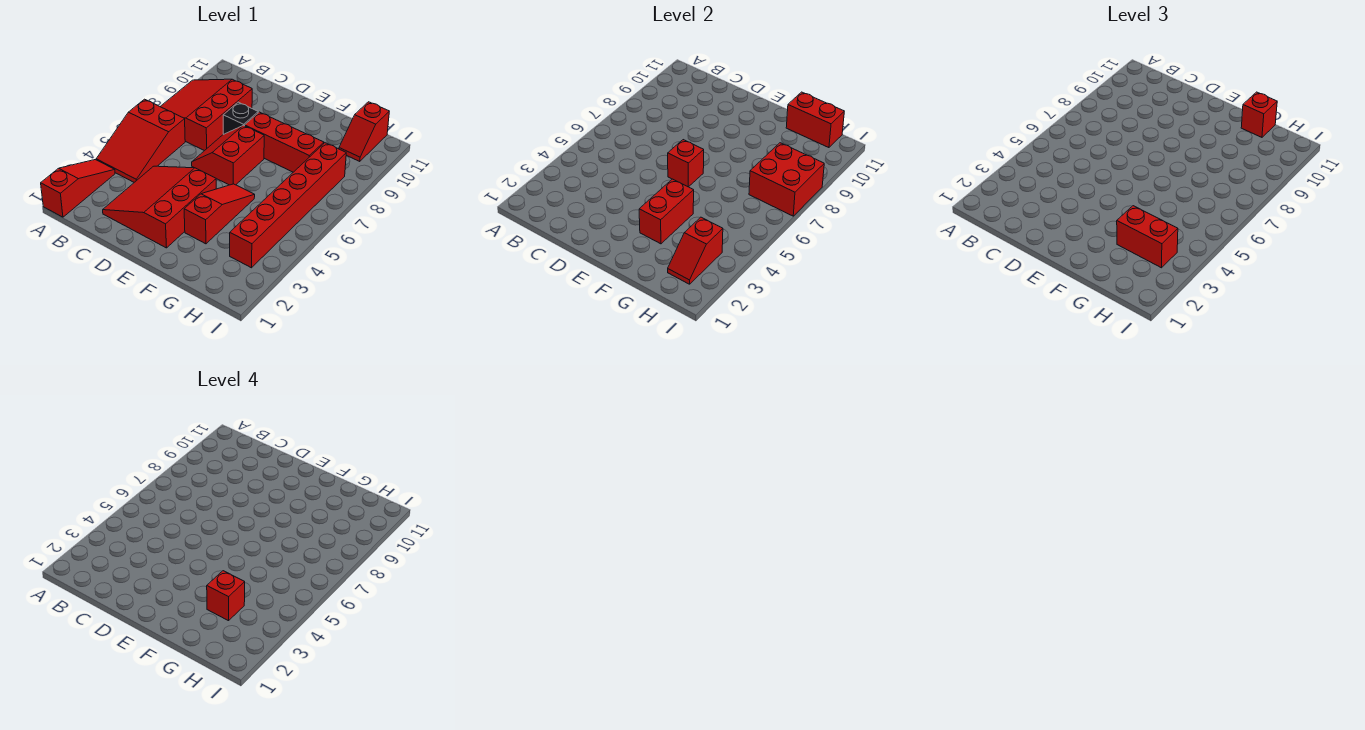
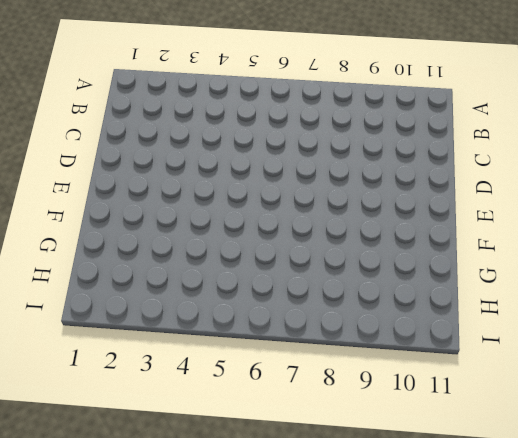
none -> red 1x3 slope [41,160,115,217]
none -> red 2x3 slope [96,99,185,182]
none -> red 3x3 slope [160,79,252,151]

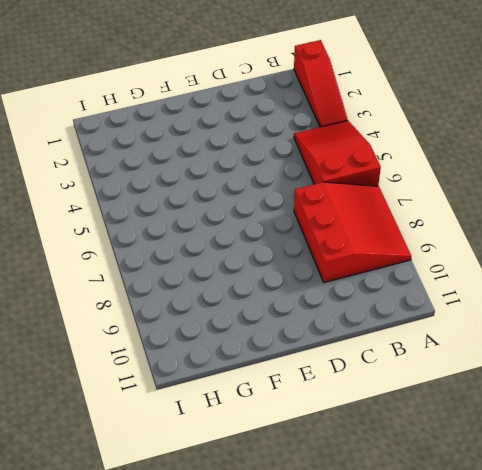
none -> red 3x3 slope [103,166,216,248]
none -> red 2x2 slope [192,125,264,185]
none -> black 1x1 brick [223,102,258,134]

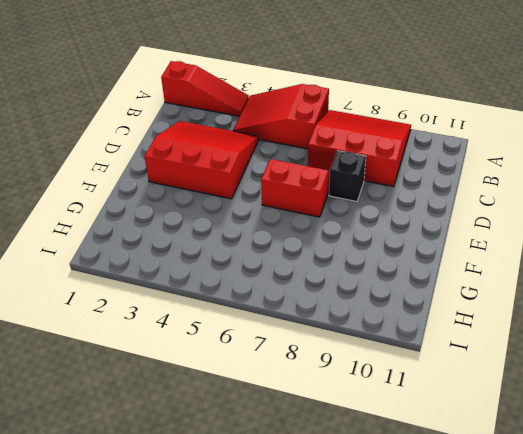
none -> red 1x3 brick [245,112,324,172]
none -> red 1x3 slope [184,184,255,244]
none -> red 1x6 brick [230,143,346,268]

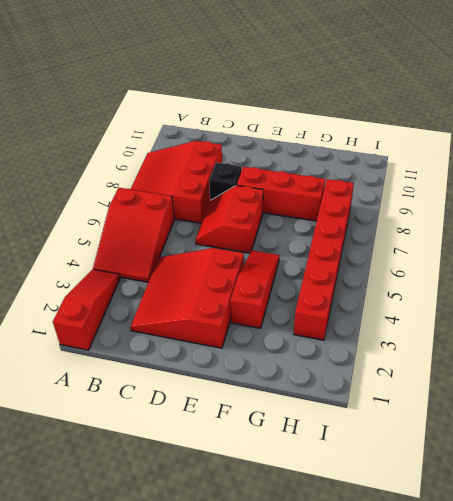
none -> red 1x2 slope [339,102,389,162]
none -> red 1x1 brick [668,140,704,187]
none -> red 1x2 brick [639,179,694,244]

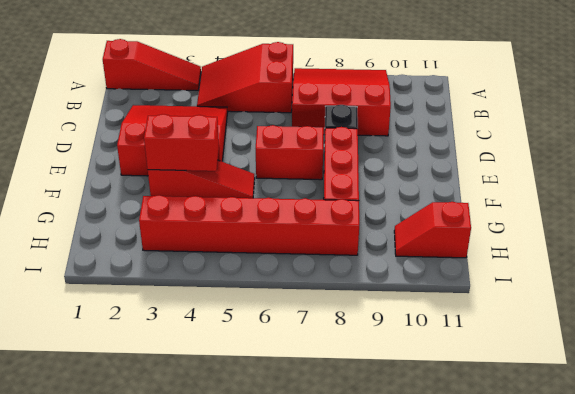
none -> red 1x1 brick [668,140,704,187]
none -> red 1x2 brick [786,92,844,148]
none -> red 1x2 slope [668,217,723,284]

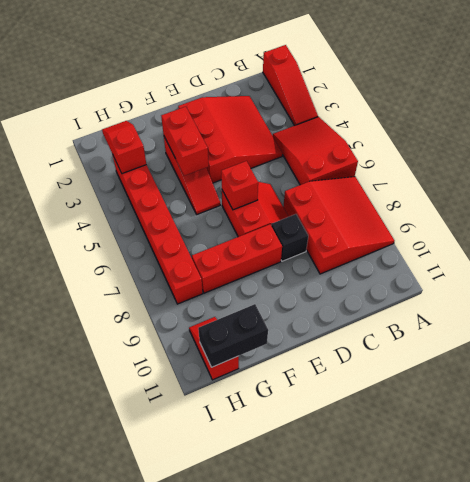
black 1x2 brick [198,304,268,367] -> red 1x2 brick [786,92,844,148]
none -> red 2x2 brick [749,143,824,216]
none -> red 1x2 brick [1117,206,1178,268]
none -> red 1x1 brick [1241,92,1277,137]

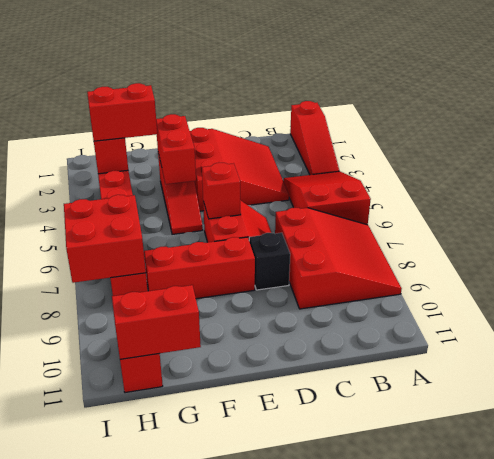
none -> red 1x1 brick [1241,92,1277,137]
none -> red 1x1 brick [207,571,245,621]

